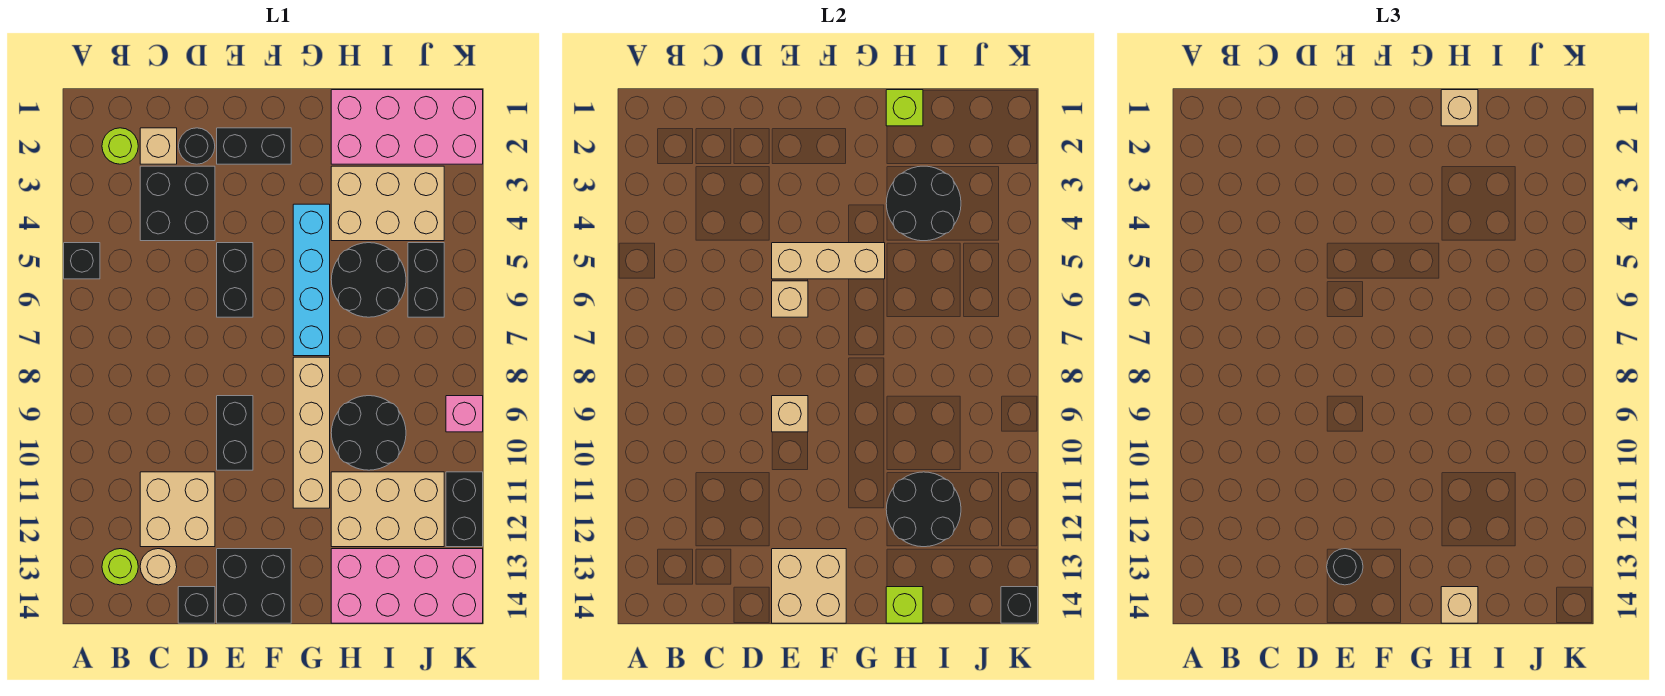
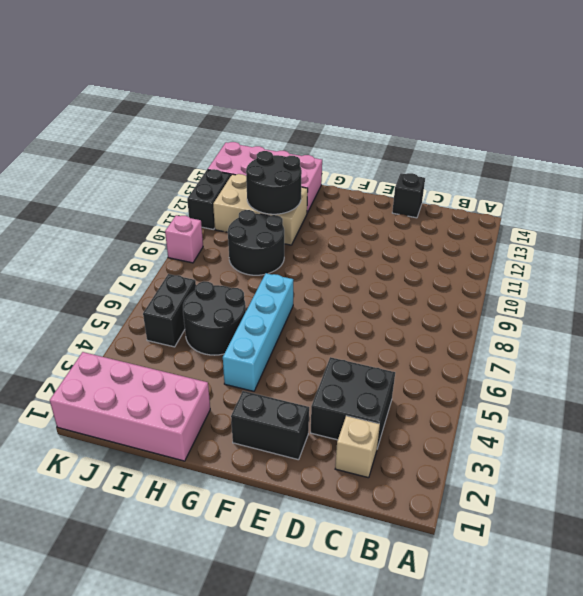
none -> black 1x1 brick [64,243,100,279]
none -> lime 1x1 round brick [102,128,138,164]
none -> lime 1x1 round brick [102,549,138,585]
none -> tan 2x2 brick [140,472,215,547]

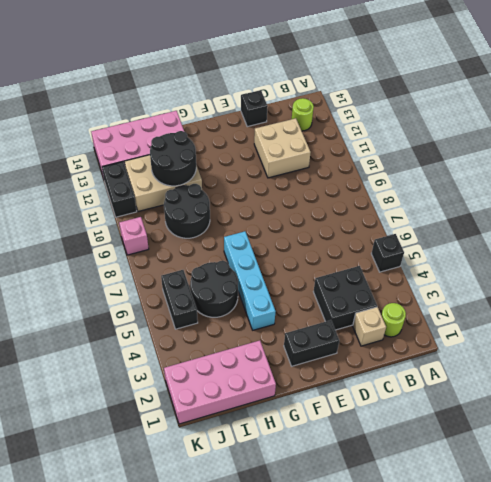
none -> tan 1x1 round brick [140,549,177,585]
none -> black 1x1 round brick [179,128,215,164]
none -> black 1x2 brick [217,243,253,317]
none -> black 1x2 brick [217,396,253,470]

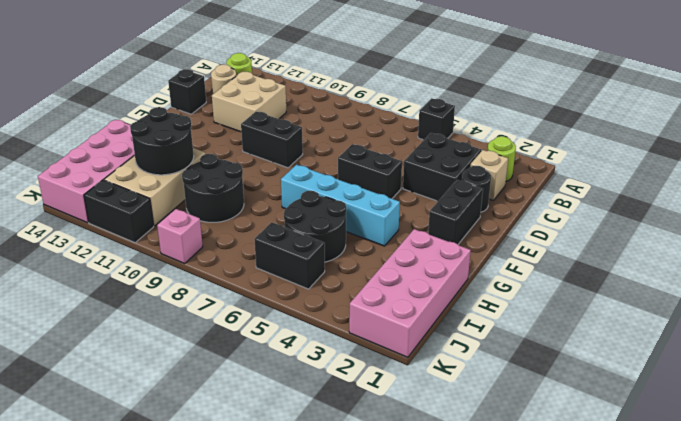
none -> black 2x2 brick [217,549,291,623]
none -> tan 1x4 brick [293,357,330,508]
none -> tan 2x3 brick [331,166,444,241]
none -> tan 1x3 brick [772,243,885,279]

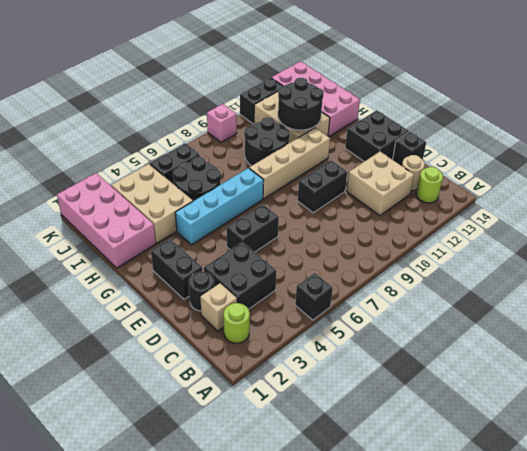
none -> tan 1x3 brick [772,243,885,279]
none -> tan 1x1 brick [772,281,808,317]
none -> tan 1x1 brick [772,396,808,432]
none -> tan 2x2 brick [772,549,846,623]

